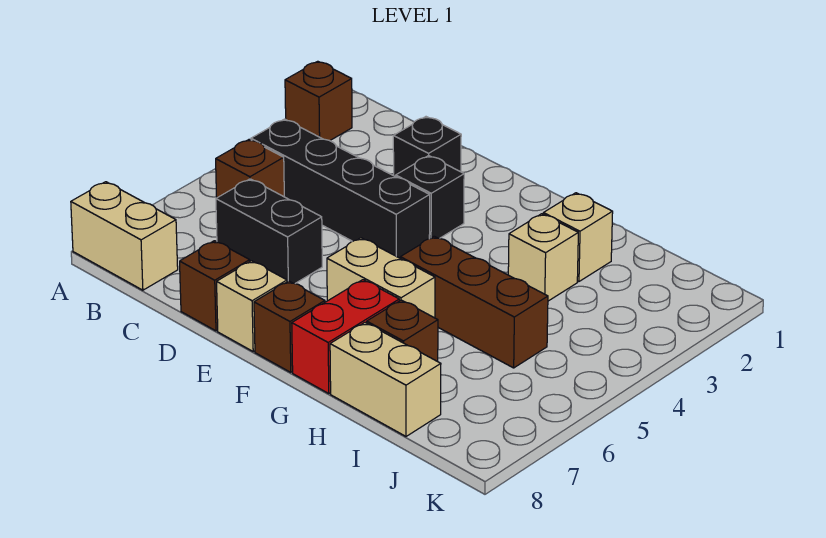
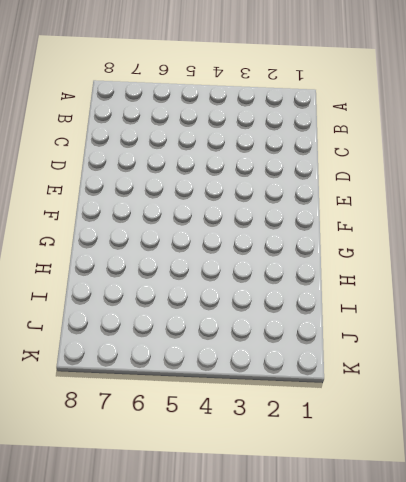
none -> brown 1x1 brick [285,61,352,141]
none -> tan 1x2 brick [71,182,178,290]
none -> black 1x4 brick [251,119,430,258]

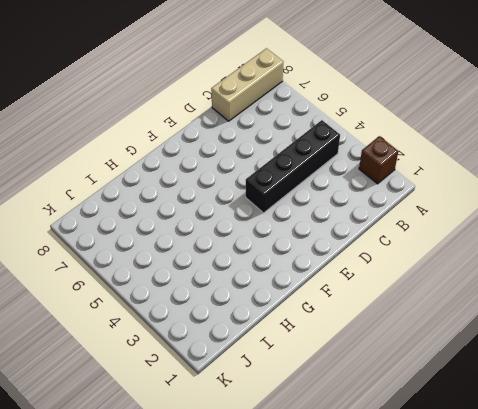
tan 1x3 brick [211,48,284,121] -> tan 1x2 brick [71,182,178,290]
none -> brown 1x1 brick [216,139,284,198]
none -> black 1x2 brick [216,179,322,284]
none -> black 1x1 brick [393,117,461,177]

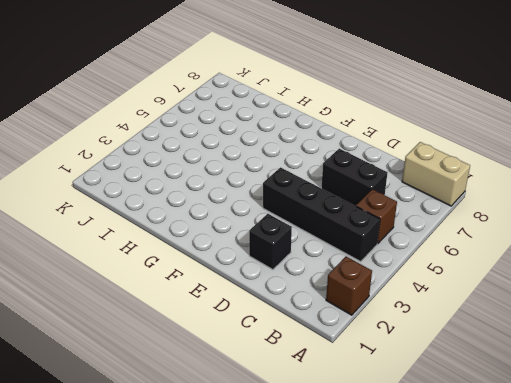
none -> brown 1x1 brick [180,241,250,331]
none -> black 1x1 brick [396,156,464,239]
none -> tan 1x1 brick [217,261,287,351]

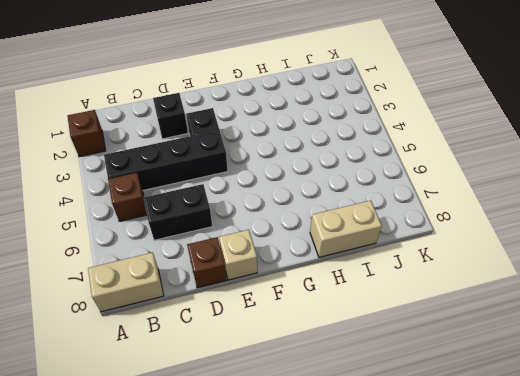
none -> tan 1x2 brick [327,238,435,318]
none -> brown 1x1 brick [254,281,325,372]
none -> brown 1x3 brick [400,236,548,368]

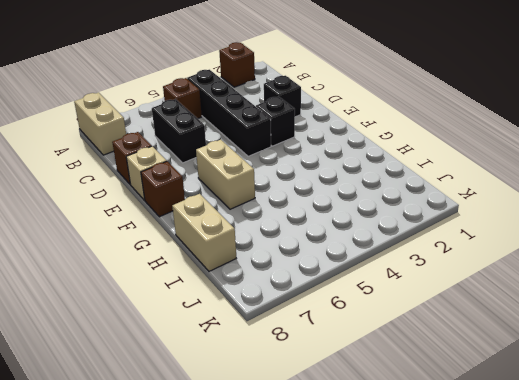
none -> brown 1x3 brick [400,236,548,368]
none -> red 1x2 brick [292,280,399,393]
none -> tan 1x1 brick [543,193,613,282]

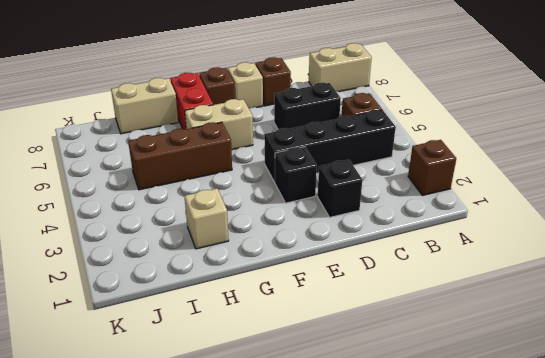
none -> tan 1x1 brick [508,214,578,301]
none -> brown 1x1 brick [367,300,438,361]

